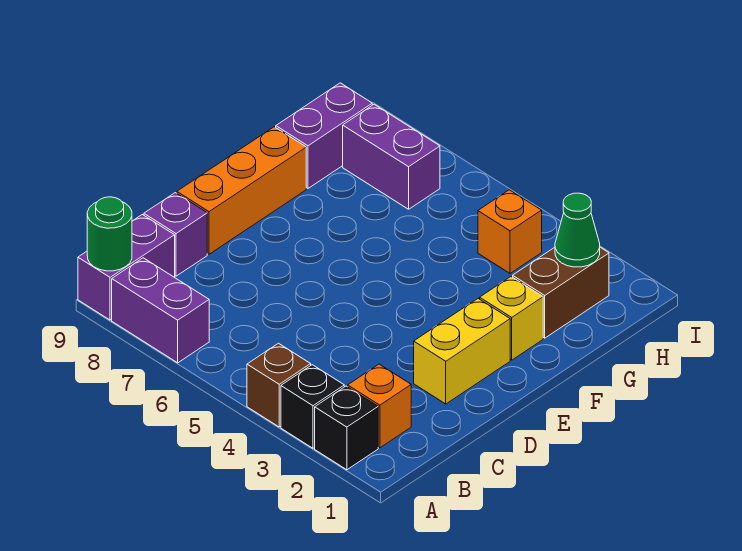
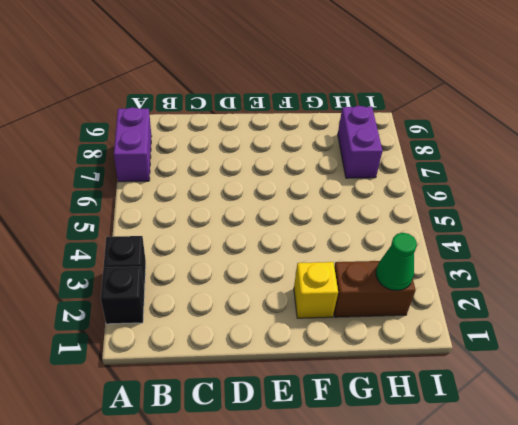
none -> brown 1x1 brick [247,343,311,427]
none -> purple 1x2 brick [78,215,175,320]
none -> orange 1x1 brick [348,364,411,448]

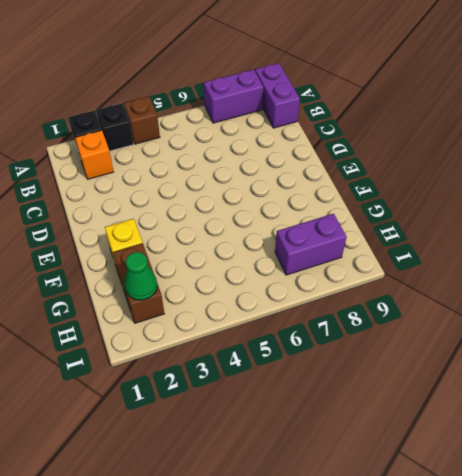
none -> purple 1x1 brick [144,193,207,276]
none -> yellow 1x2 brick [414,299,510,404]
none -> orange 1x3 brick [177,127,306,254]

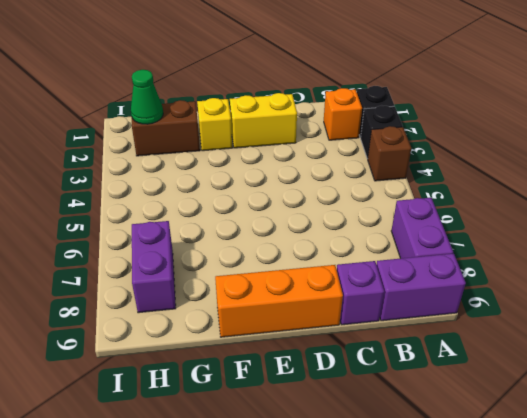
none -> purple 1x2 brick [276,83,372,188]
none -> orange 1x1 brick [478,190,542,273]
none -> green 1x1 round brick [87,197,132,271]

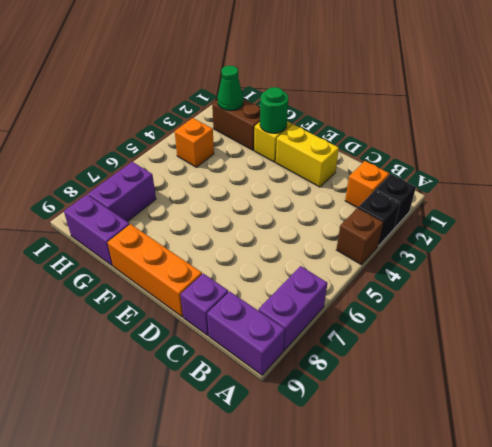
green 1x1 round brick [260,87,288,133] -> green 1x1 round brick moved to [87,197,132,271]

